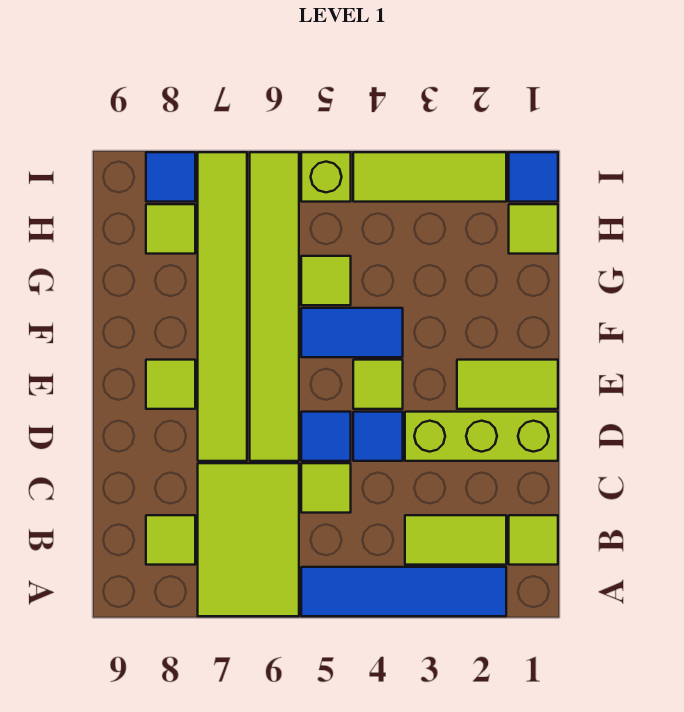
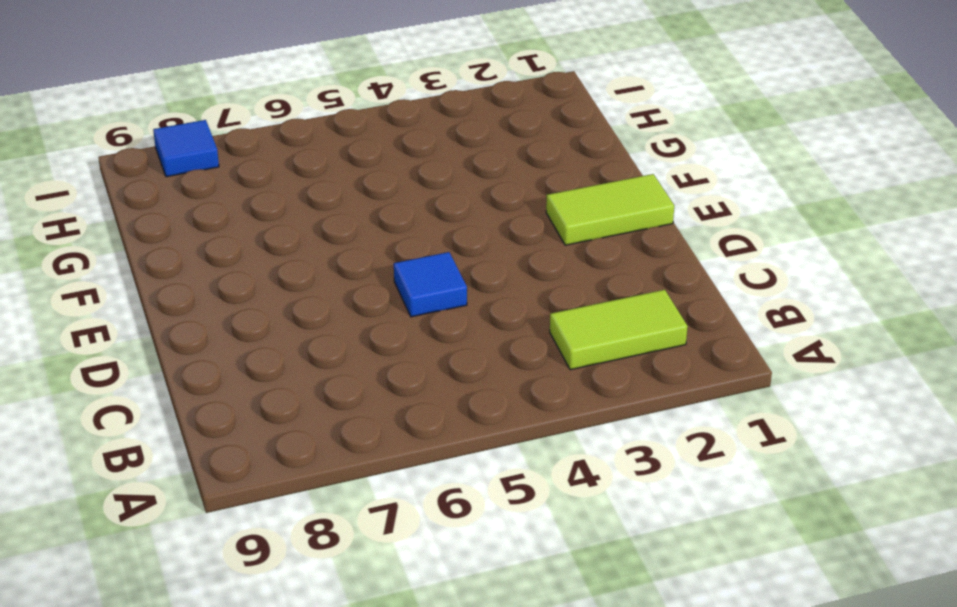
none -> blue 1x4 tile [301,567,506,616]
none -> lime 2x3 tile [198,463,299,616]
none -> lime 1x1 tile [509,515,558,565]

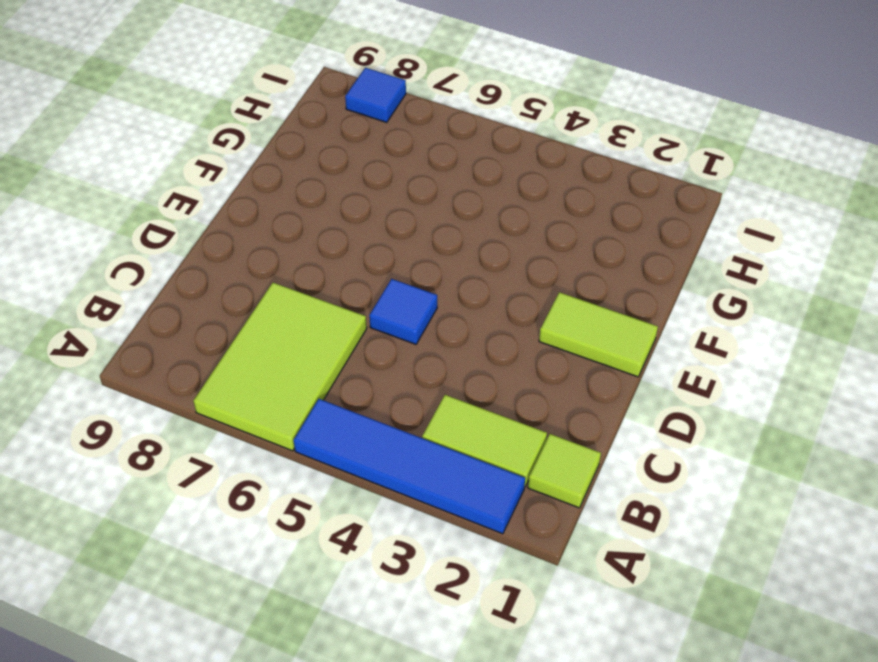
none -> lime 1x1 tile [146,515,195,565]
none -> lime 1x1 tile [301,463,351,513]
none -> lime 1x3 brick [405,412,558,461]

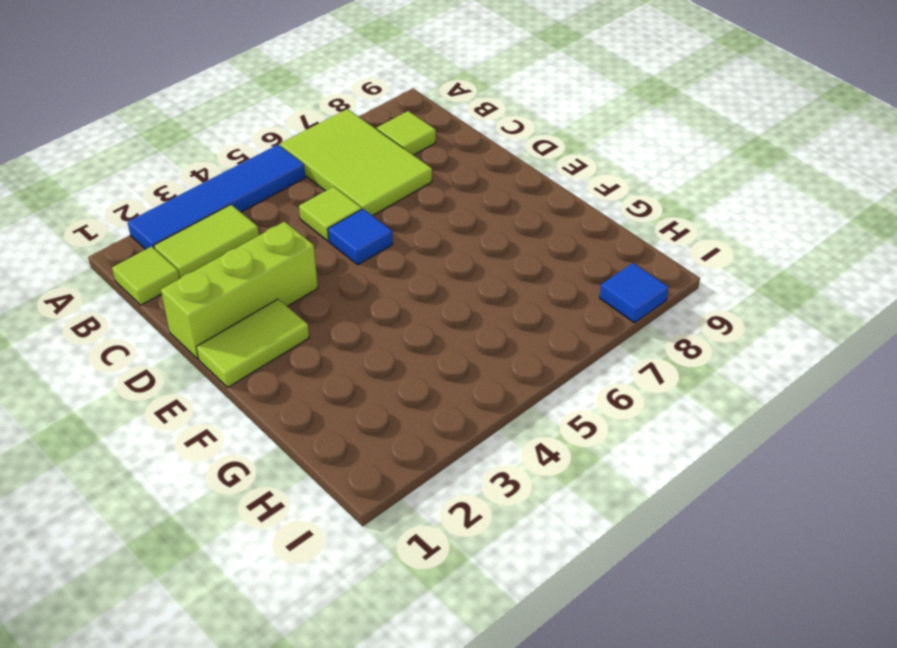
none -> blue 1x1 tile [353,412,403,461]
none -> lime 1x6 tile [250,152,299,461]
none -> lime 1x6 tile [198,152,247,461]

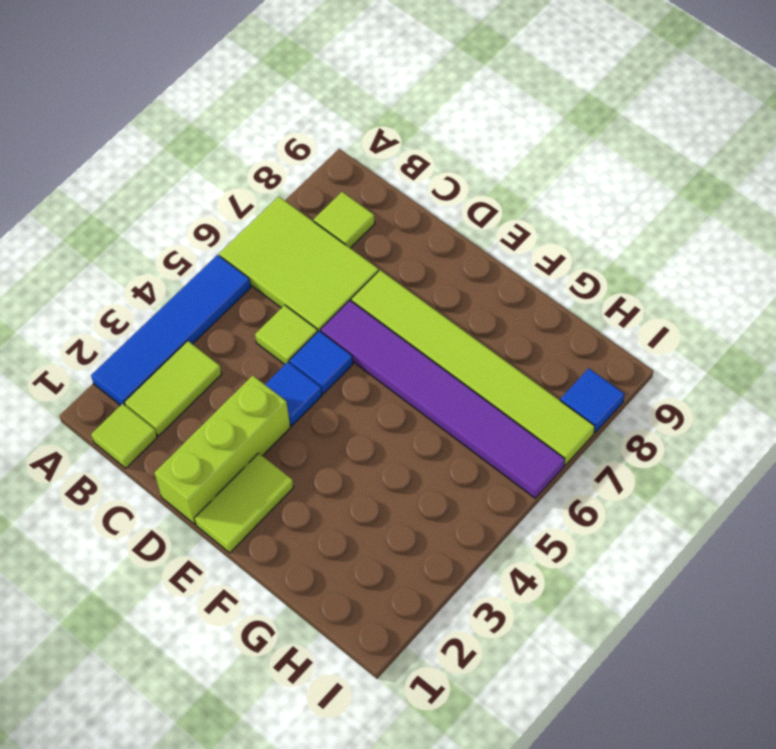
purple 1x6 tile [321,300,565,498] -> lime 1x6 tile [250,152,299,461]
none -> lime 1x1 tile [353,360,403,409]
none -> lime 1x1 tile [146,360,195,409]
none -> blue 1x2 tile [301,308,403,357]

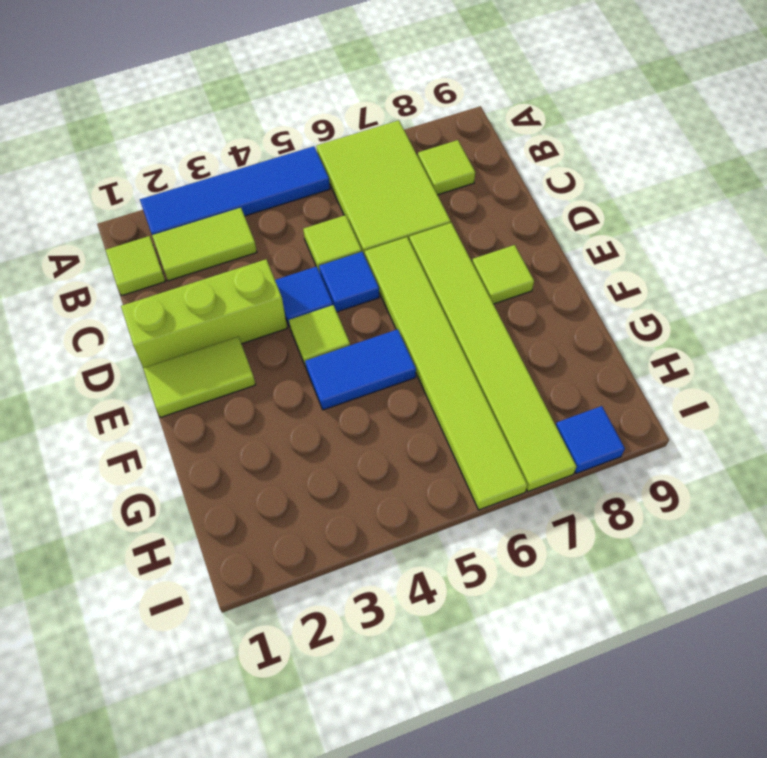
none -> lime 1x1 tile [301,256,351,305]
none -> lime 1x1 tile [509,204,558,254]
none -> lime 1x1 tile [146,204,195,254]

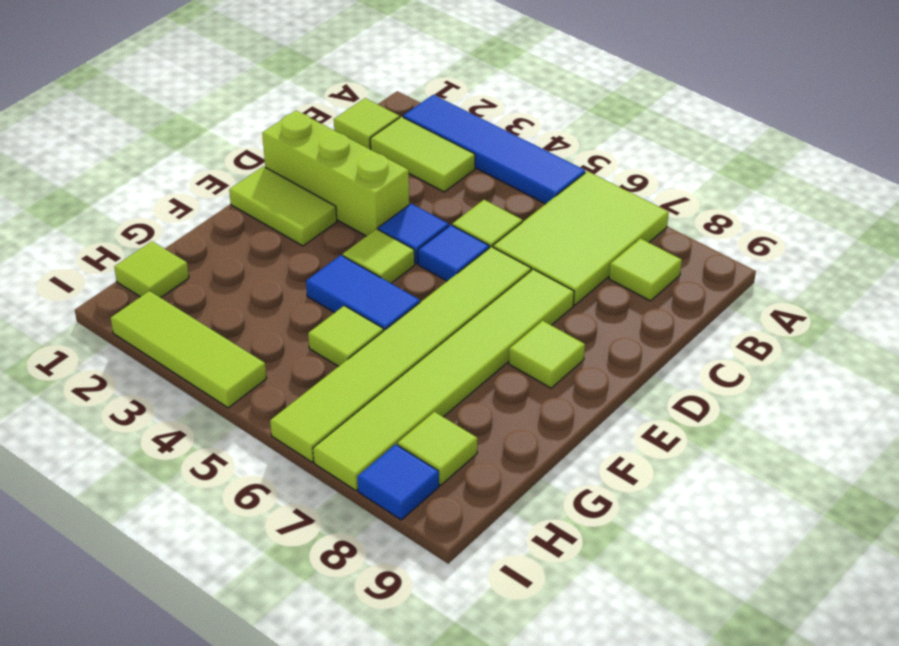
none -> blue 1x1 tile [509,152,558,202]
none -> lime 1x1 brick [301,152,351,202]

